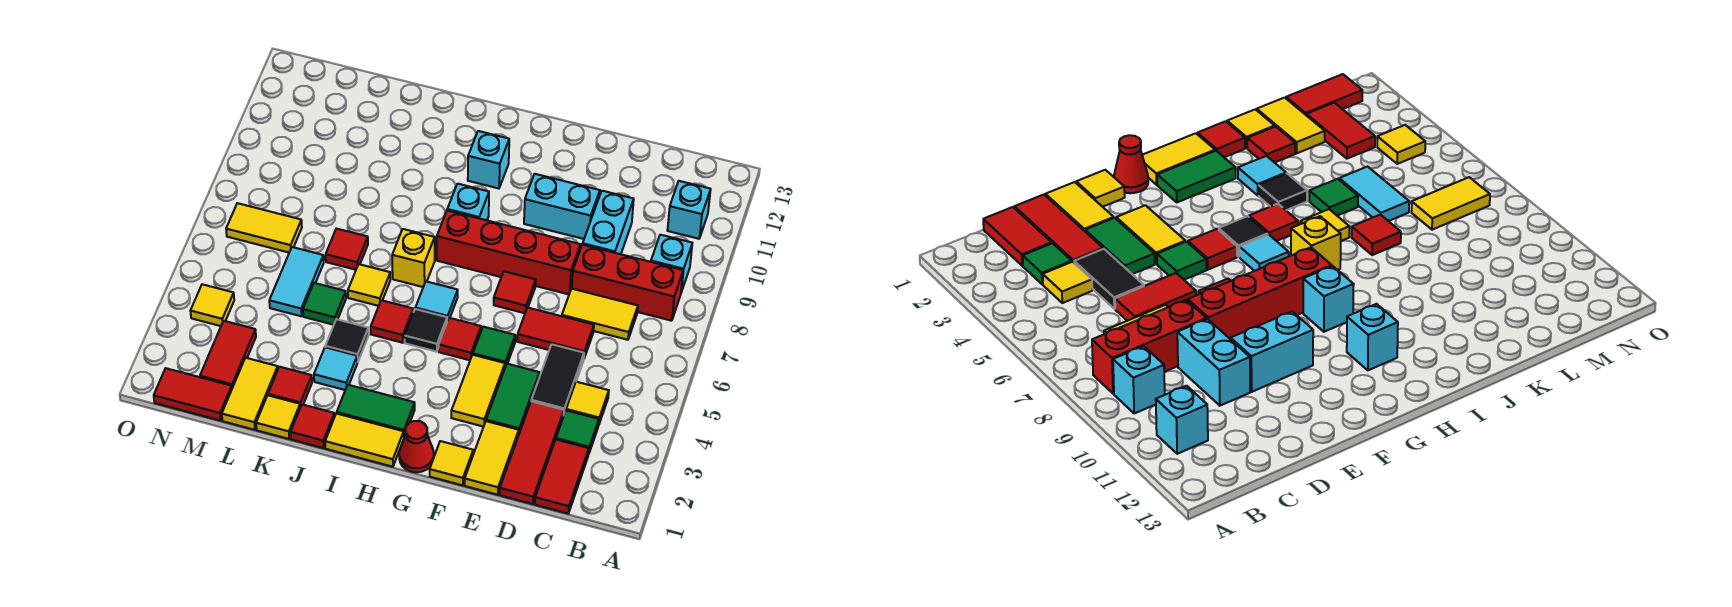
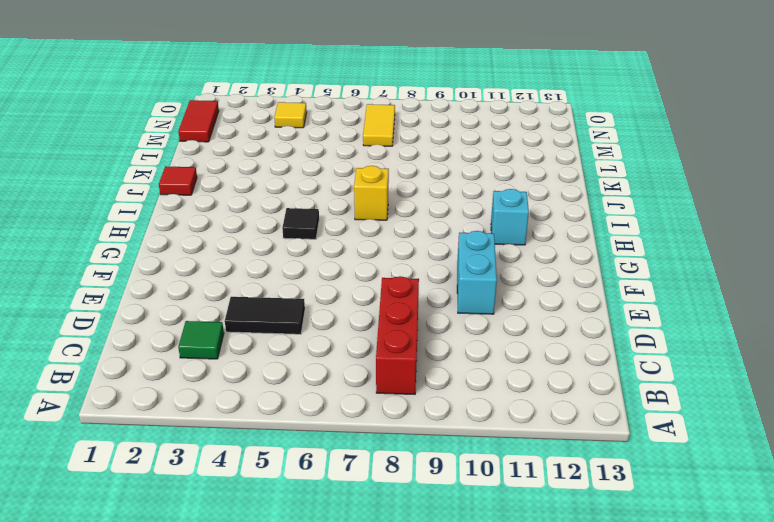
none -> cyan 1x1 brick [651,235,692,292]
none -> cyan 1x1 brick [667,181,711,239]
none -> red 1x2 tile [535,440,589,513]
none -> yellow 1x1 tile [566,382,609,424]

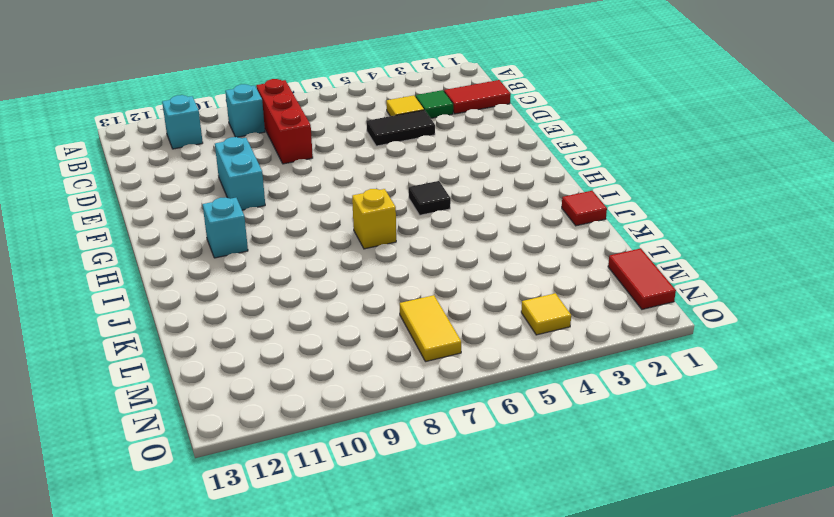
none -> yellow 1x2 tile [562,289,638,340]
none -> red 1x3 tile [500,401,564,504]
none -> red 1x2 tile [517,308,594,358]
none -> cyan 1x2 brick [583,191,634,254]

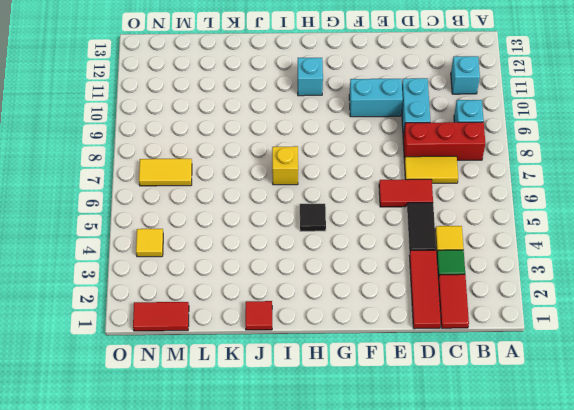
none -> yellow 1x2 tile [465,421,519,495]
none -> green 1x2 tile [486,364,540,433]
none -> red 1x4 brick [437,210,580,294]
none -> yellow 1x1 tile [430,441,473,485]

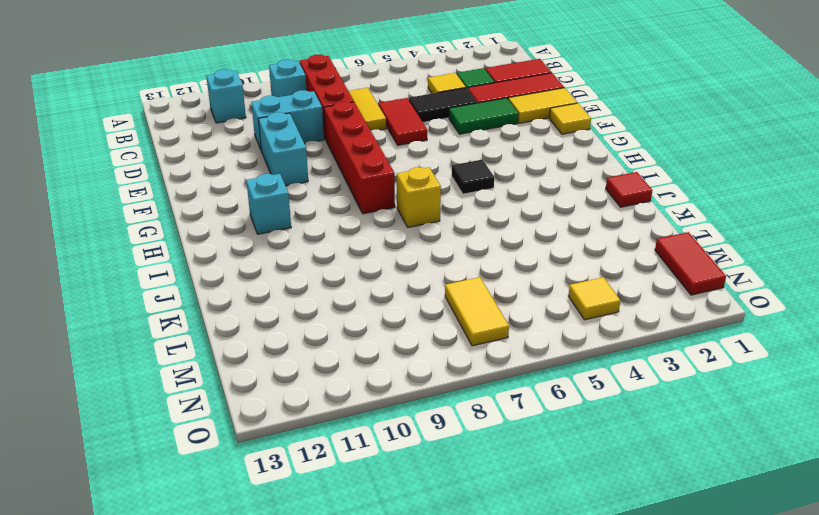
none -> yellow 1x2 tile [451,355,505,427]
none -> green 1x1 tile [473,327,515,367]
none -> red 1x1 tile [494,271,536,313]
none -> red 1x1 cone [399,421,434,472]

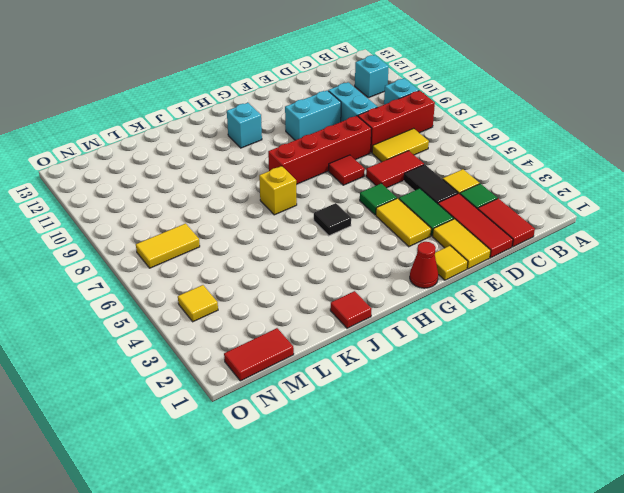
none -> red 1x1 tile [439,318,481,360]
none -> yellow 1x2 tile [325,413,404,467]
none -> green 1x2 tile [337,385,415,437]
none -> cyan 1x1 tile [415,282,458,321]

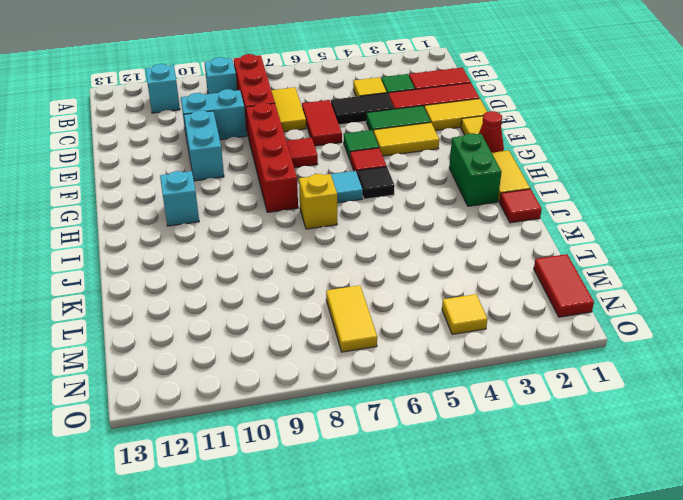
green 1x2 brick [449,133,502,206] -> green 1x2 tile [337,385,415,437]
none -> cyan 1x1 brick [447,184,489,220]
none -> red 1x1 tile [371,300,413,343]
none -> cyan 1x1 tile [314,347,357,390]
none -> black 1x1 tile [325,319,369,362]

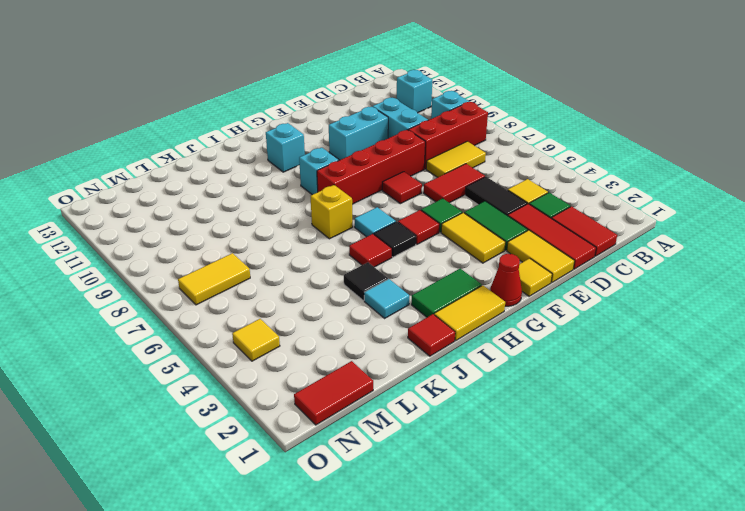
none -> yellow 1x1 tile [348,264,390,306]
none -> yellow 1x1 tile [256,395,300,439]
none -> red 1x1 tile [268,367,312,407]
none -> green 1x1 tile [303,283,346,325]

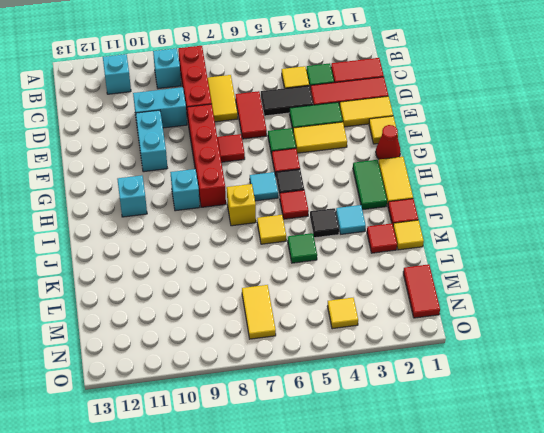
none -> red 1x1 tile [326,229,368,270]
none -> yellow 1x2 tile [222,358,278,430]
none -> cyan 1x2 tile [269,247,324,316]
none -> red 1x2 tile [200,321,256,388]

